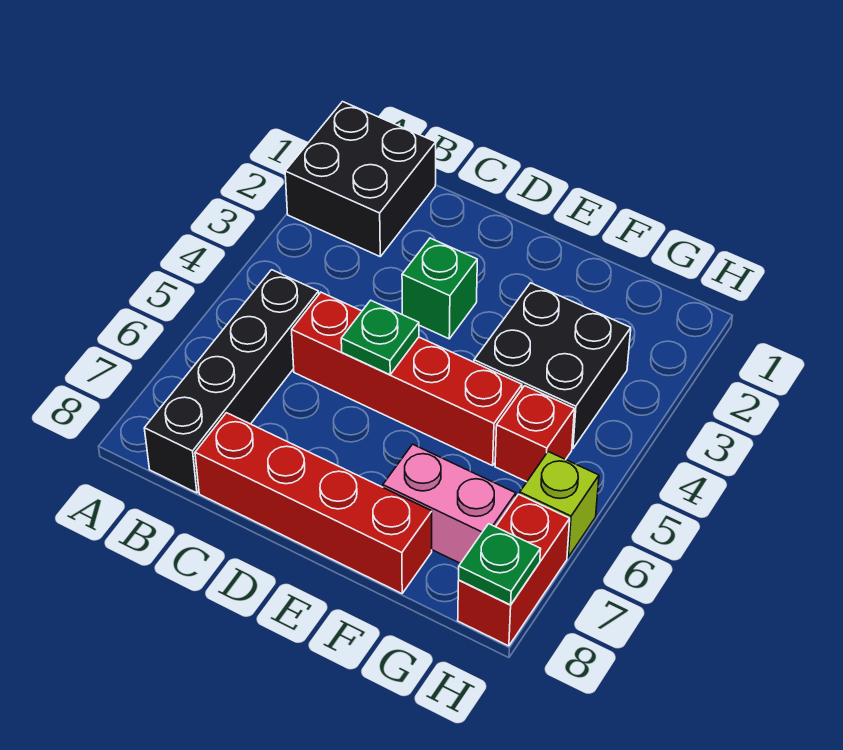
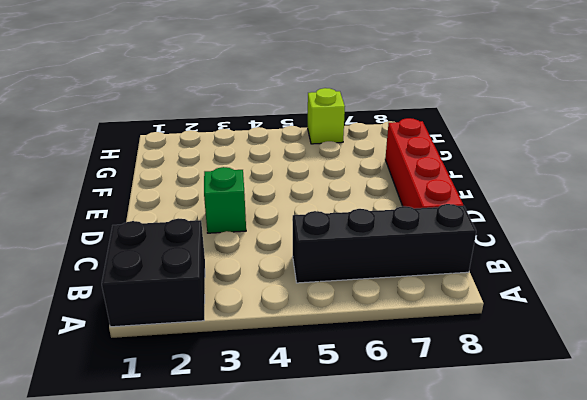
none -> red 1x4 brick [292,292,522,466]
none -> black 2x2 brick [474,283,631,449]
none -> pink 1x2 brick [383,444,516,563]

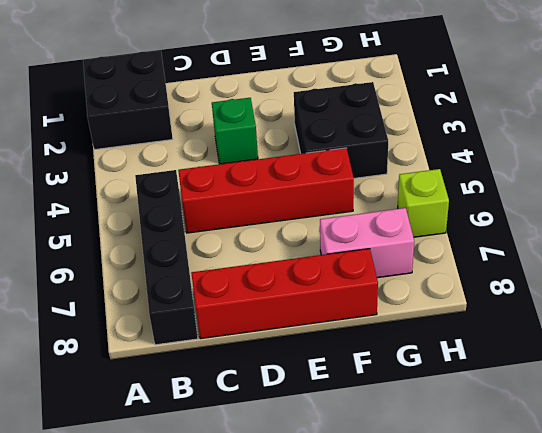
none -> red 1x1 brick [495,386,574,482]
none -> red 1x2 brick [458,494,570,646]
none -> green 1x1 plate [341,300,419,375]

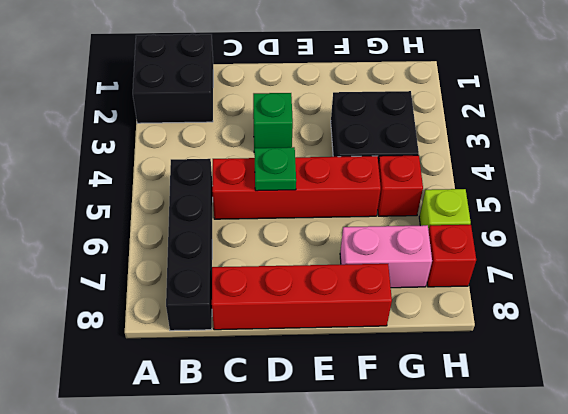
red 1x1 brick [427,225,476,287] -> red 1x2 brick [458,494,570,646]
none -> green 1x1 plate [459,524,541,605]

